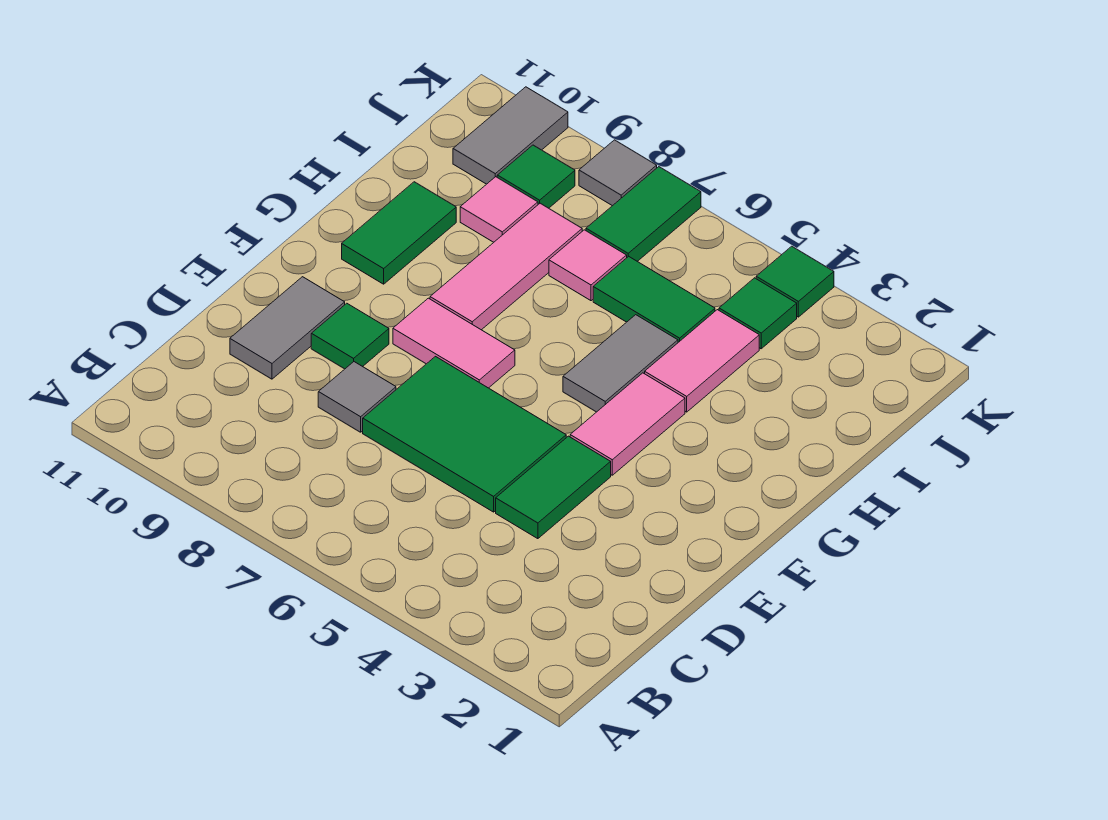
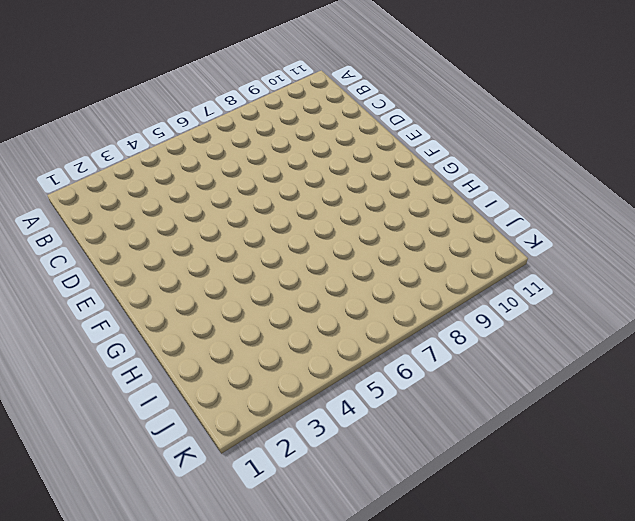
none -> green 1x2 tile [496,436,611,539]
none -> green 2x3 tile [363,357,566,512]
none -> grey 1x1 tile [318,362,396,432]

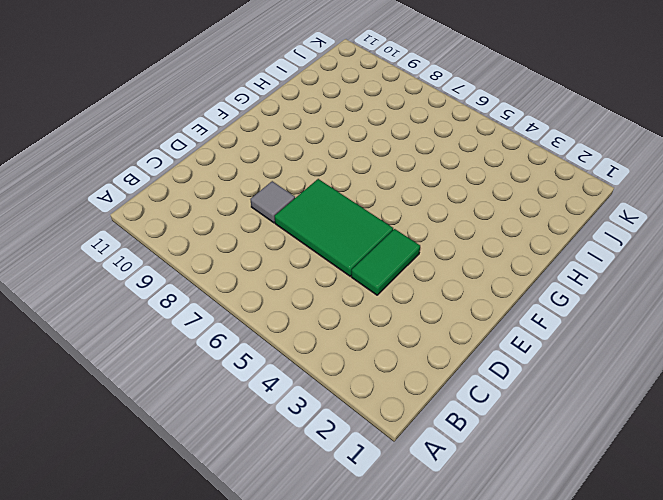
none -> grey 1x2 tile [230,277,345,379]
none -> green 1x1 tile [311,303,389,369]
none -> pink 1x2 tile [570,373,685,475]

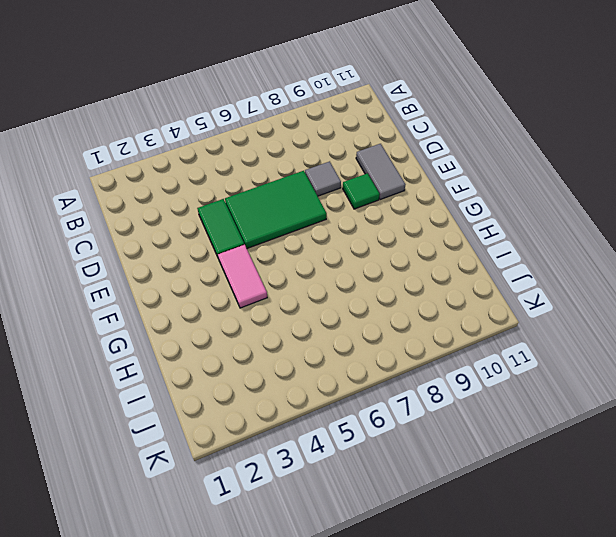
none -> pink 1x2 tile [393,298,515,388]
none -> grey 1x2 tile [563,315,678,412]
none -> pink 1x3 tile [430,203,582,330]

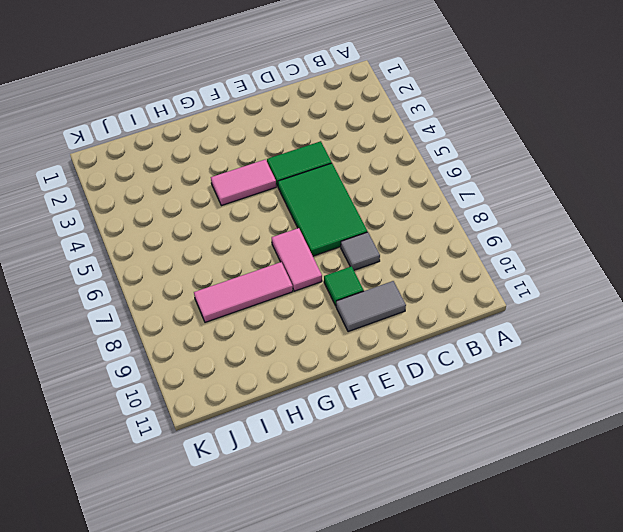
none -> grey 1x2 tile [563,315,678,412]
none -> green 1x2 tile [342,182,456,284]
none -> pink 1x2 tile [645,310,759,412]

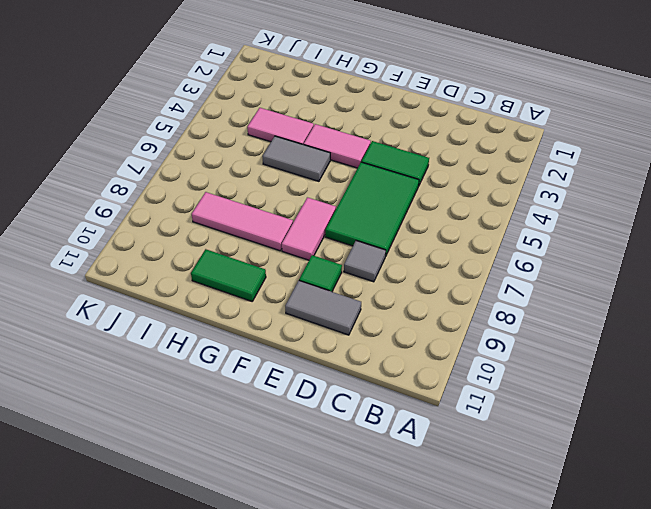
none -> green 1x2 tile [593,256,715,342]
none -> pink 1x1 tile [549,230,627,301]
none -> pink 1x1 tile [460,177,538,242]

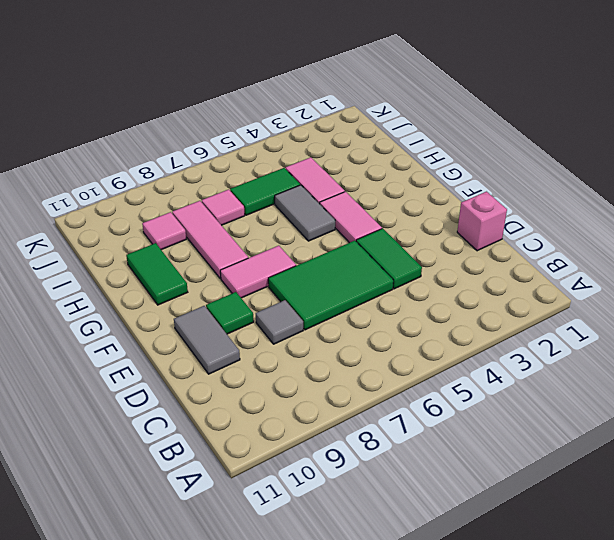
pink 1x1 brick [457,192,507,251] -> none
none -> green 1x1 tile [719,278,797,349]
none -> green 1x2 tile [586,167,701,261]
none -> green 1x1 tile [497,145,575,208]

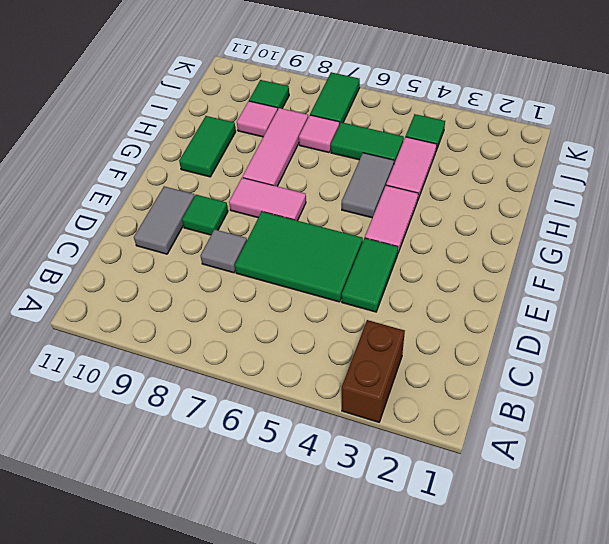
brown 1x2 brick [342,320,405,422] -> none
none -> grey 1x2 tile [453,87,568,184]
none -> green 1x1 tile [756,246,834,317]
none -> grey 1x1 tile [579,140,657,206]

